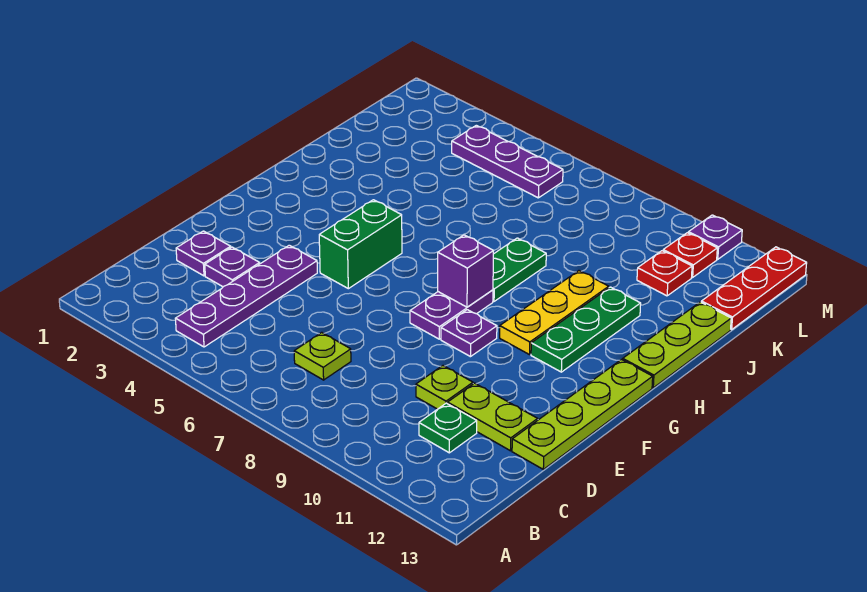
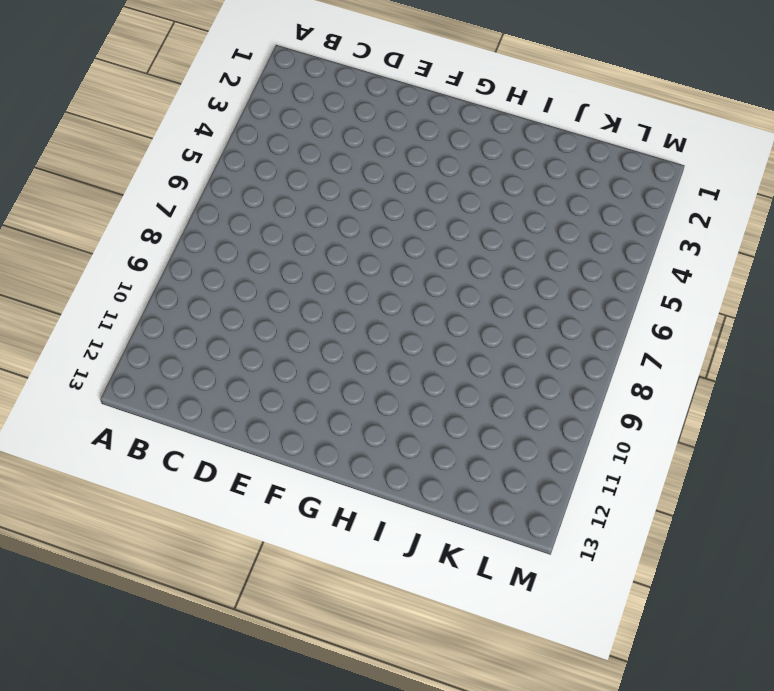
none -> purple 1x4 plate [175,245,317,347]
none -> lime 1x1 plate [294,332,351,380]
none -> green 1x1 plate [419,403,477,453]

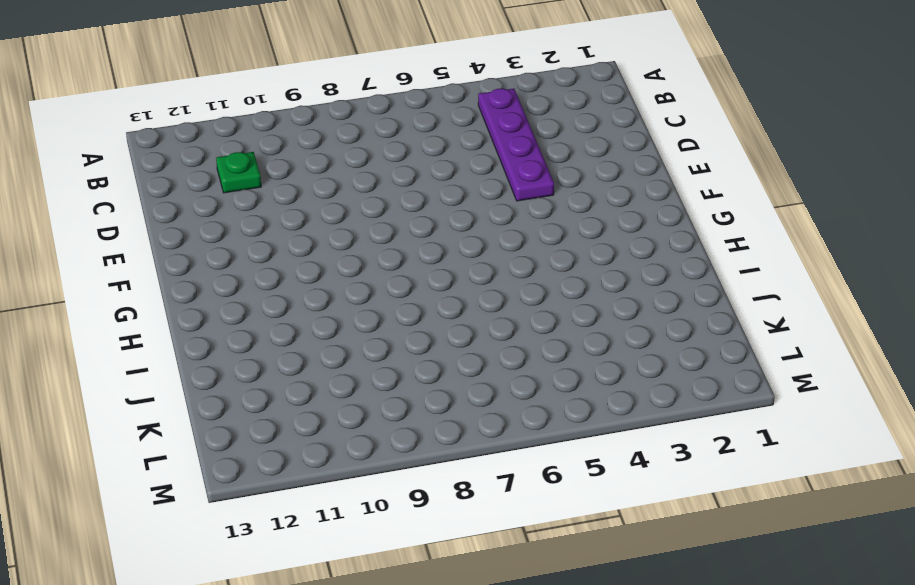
none -> lime 1x1 plate [294,332,351,380]
none -> purple 1x1 plate [176,231,231,276]
none -> purple 1x1 plate [205,247,260,287]

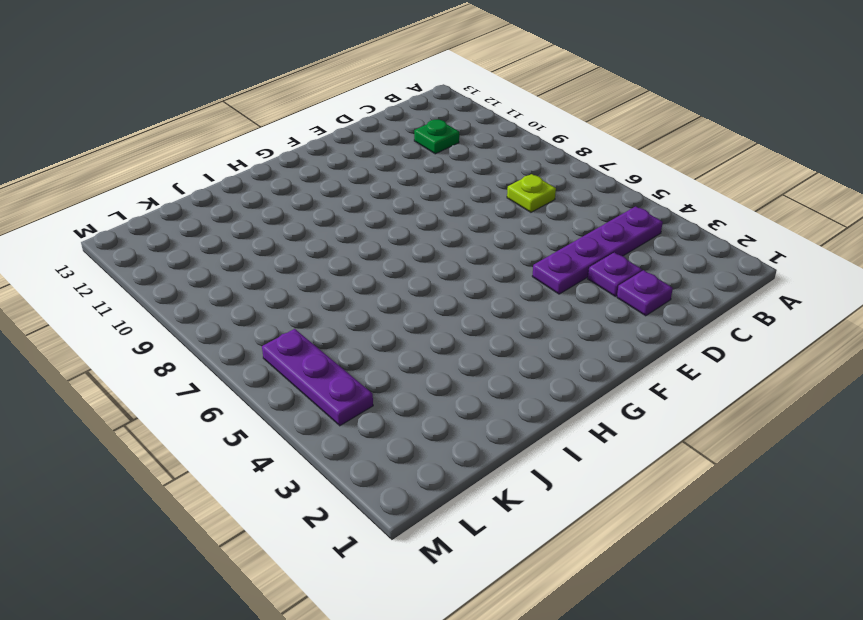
none -> lime 1x1 plate [416,366,473,409]
none -> lime 1x2 plate [448,383,538,451]
none -> lime 1x4 plate [512,360,653,469]

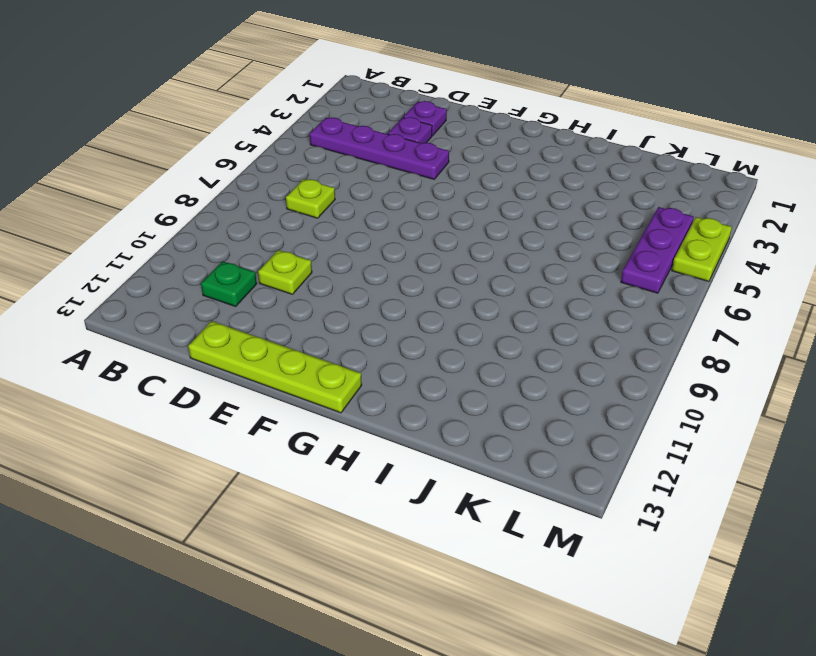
lime 1x2 plate [672,217,732,281] -> lime 1x2 plate moved to [448,383,538,451]
none -> green 1x2 brick [319,200,402,289]
none -> purple 1x2 plate [410,290,493,339]
none -> purple 1x1 plate [441,310,497,357]

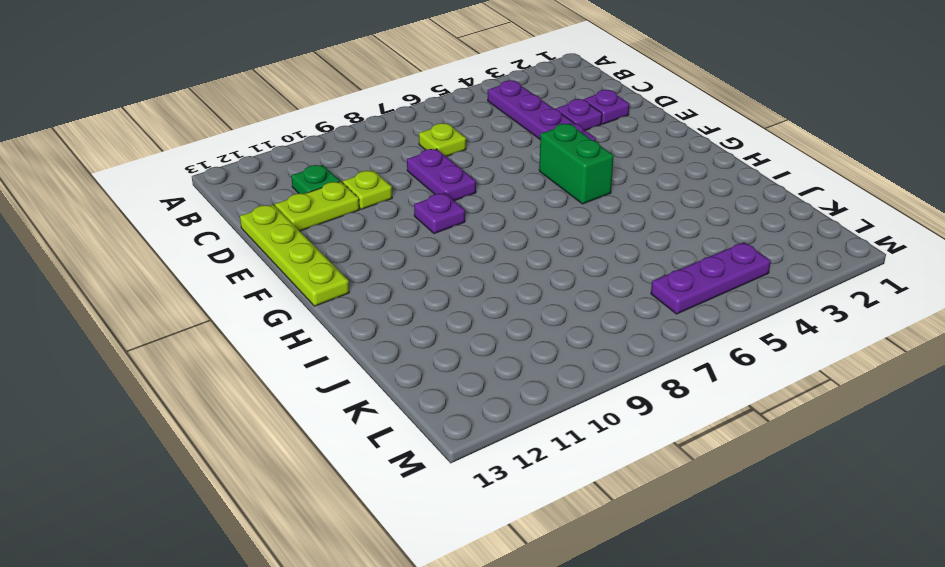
purple 1x2 plate [407,149,476,201] -> purple 1x2 plate moved to [410,290,493,339]
none -> yellow 1x3 plate [500,271,609,355]
none -> green 1x3 plate [531,287,641,372]
none -> green 1x2 plate [493,238,546,301]

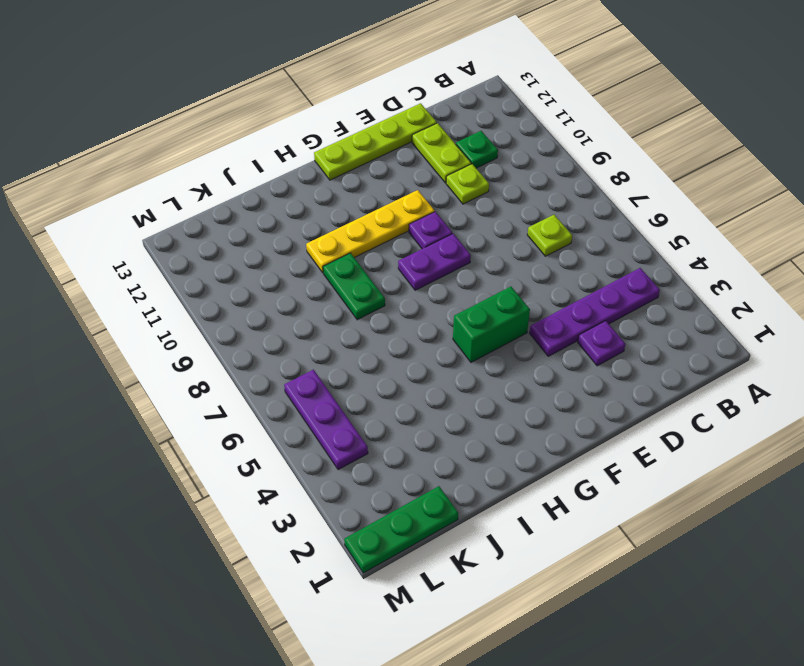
yellow 1x4 plate [306,190,435,273] -> yellow 1x3 plate [500,271,609,355]
green 1x2 plate [323,253,385,320] -> green 1x2 plate turned to [493,238,546,301]
green 1x3 plate [344,486,458,573] -> green 1x3 plate moved to [531,287,641,372]
none -> purple 1x1 plate [176,231,231,276]
none -> lime 1x3 plate [623,302,731,388]
none -> red 1x1 plate [637,251,692,296]

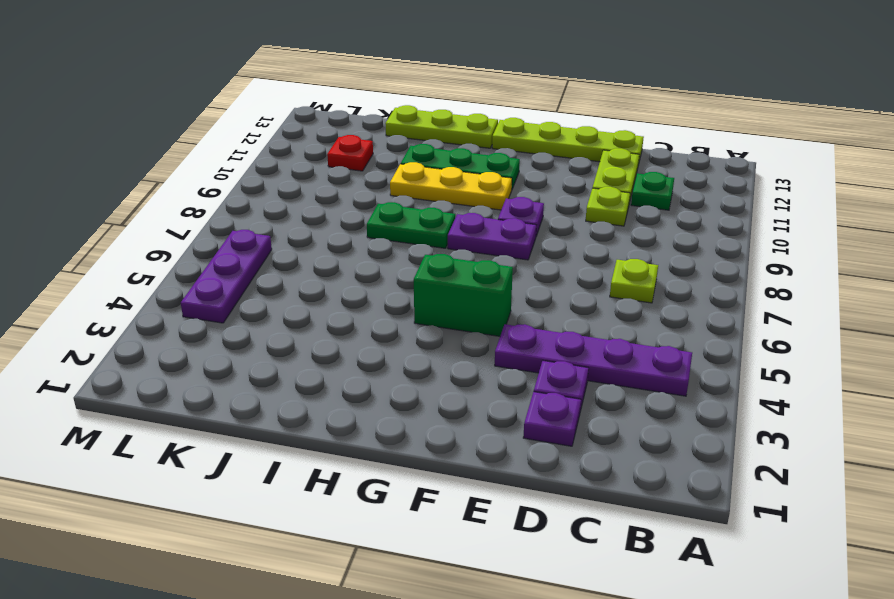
none -> red 1x3 plate [701,247,807,330]
none -> red 1x1 plate [663,233,717,277]
none -> purple 1x1 plate [688,215,742,259]

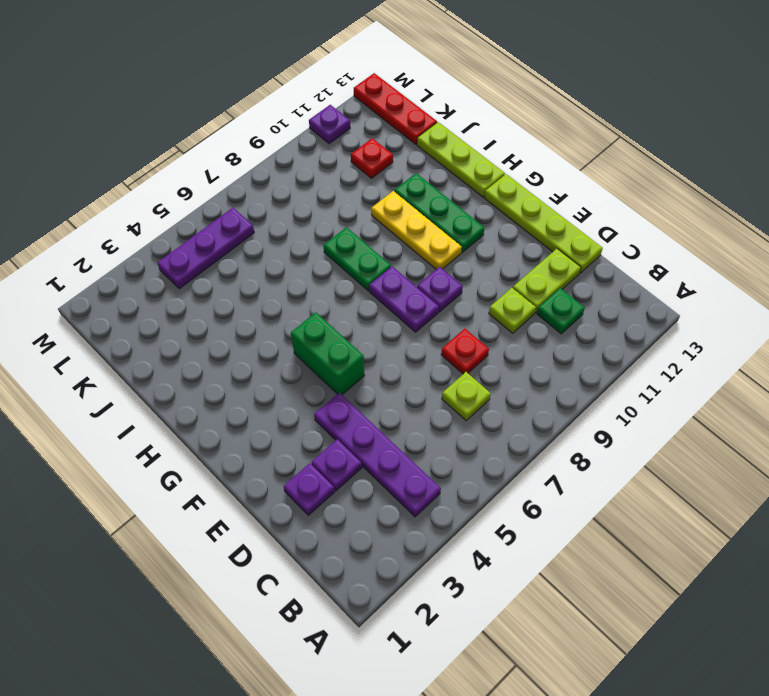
red 1x1 plate [441,329,489,374] -> red 1x1 plate moved to [663,233,717,277]
none -> purple 1x1 brick [438,235,494,307]

